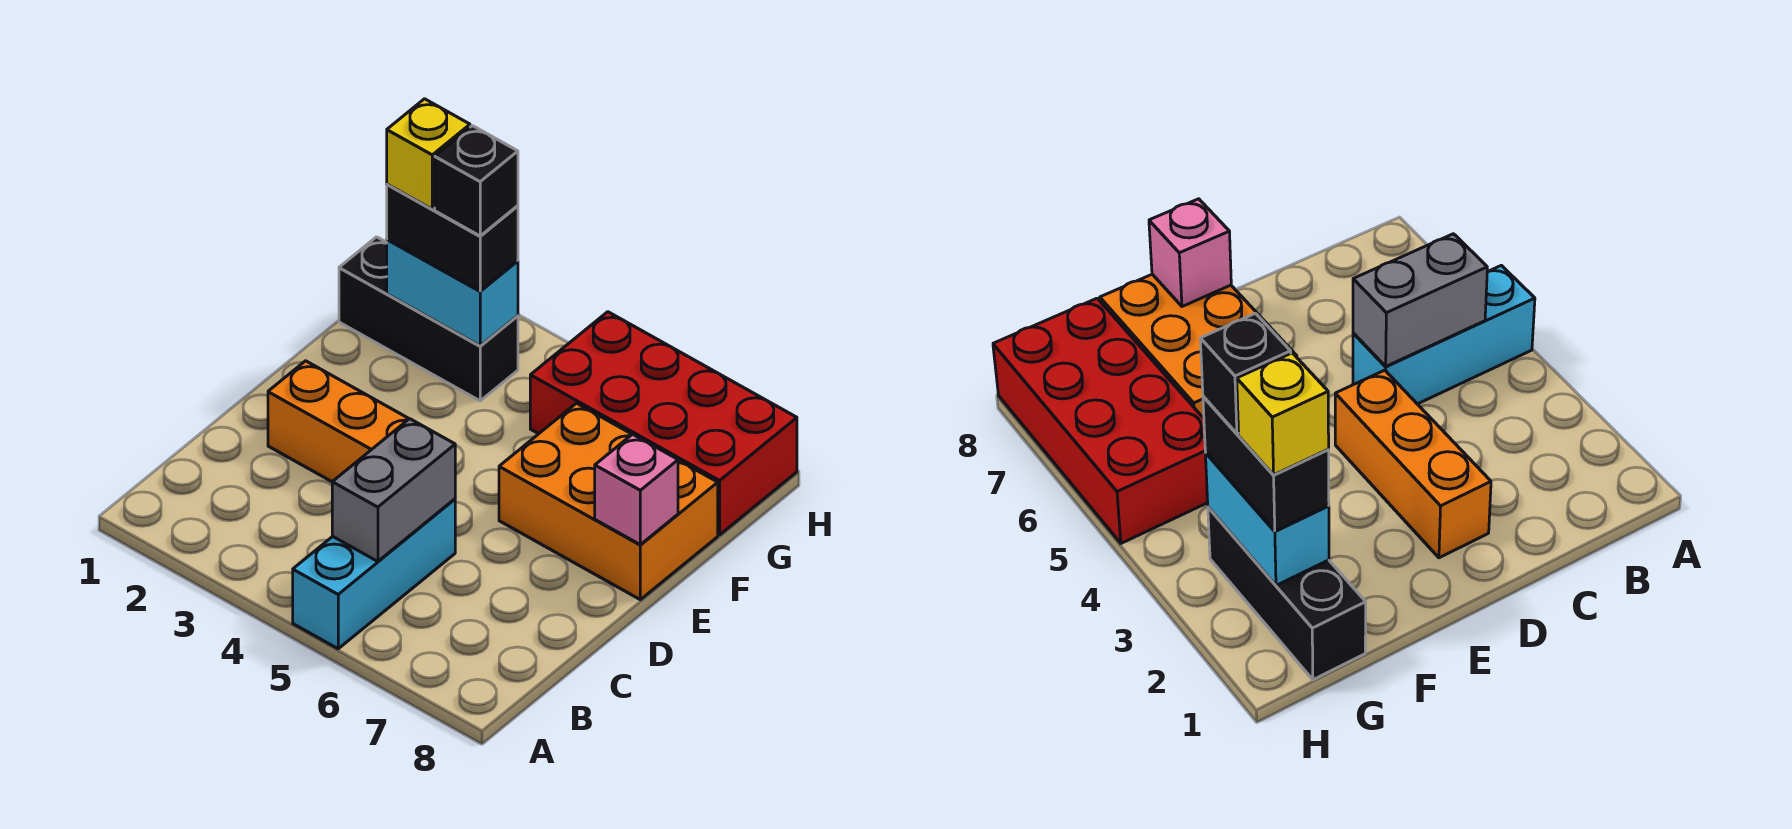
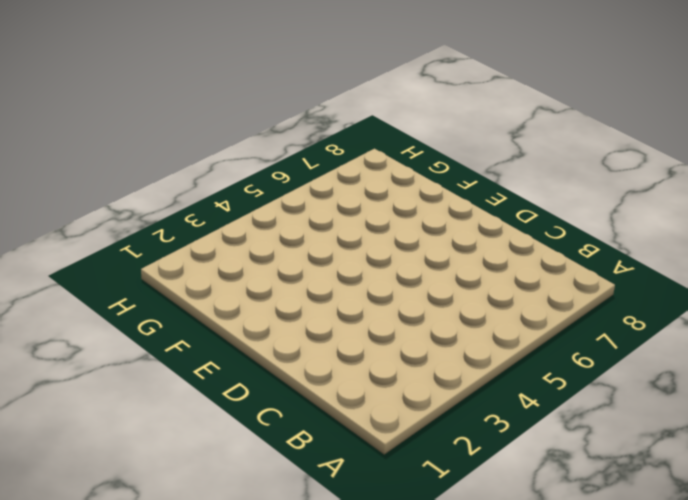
none -> cyan 1x3 brick [293,499,455,649]
none -> orange 1x3 brick [268,361,409,482]

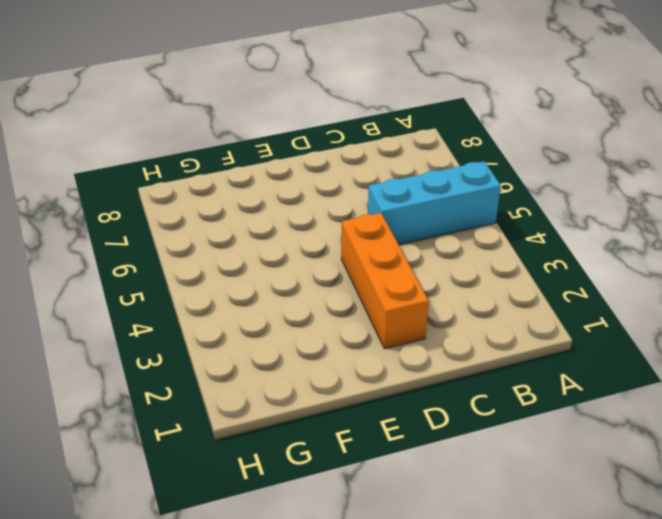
none -> orange 2x3 brick [499,403,718,600]
none -> black 1x3 brick [339,237,518,401]

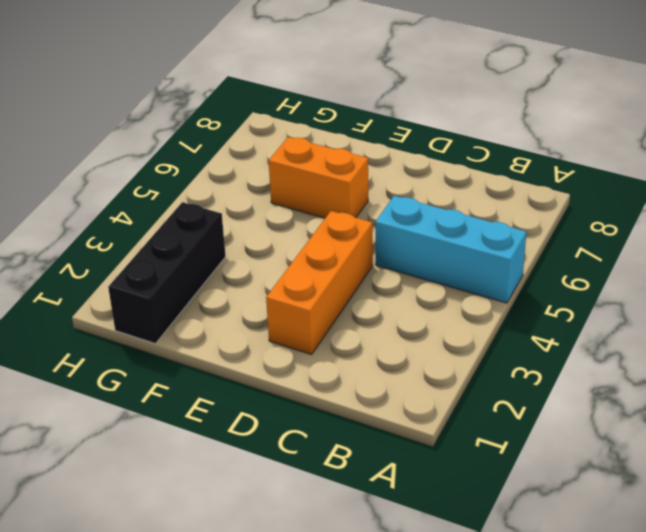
orange 1x2 brick [269,137,368,218] -> orange 2x3 brick [499,403,718,600]
none -> red 2x4 brick [530,312,797,535]
none -> grey 1x2 brick [332,419,455,561]

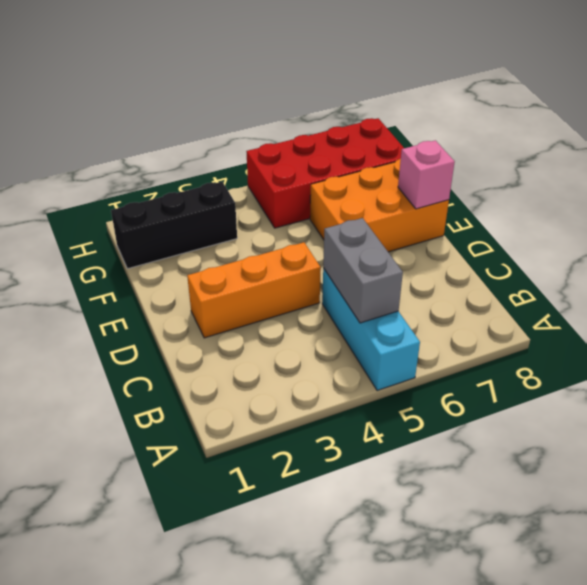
none -> cyan 1x2 brick [387,239,518,346]
none -> black 1x2 brick [387,184,518,291]

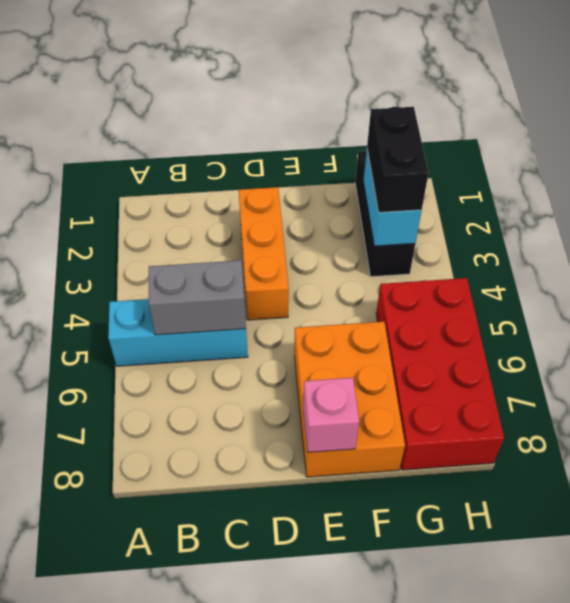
none -> yellow 1x1 brick [387,99,470,209]
none -> black 1x1 brick [435,126,518,236]

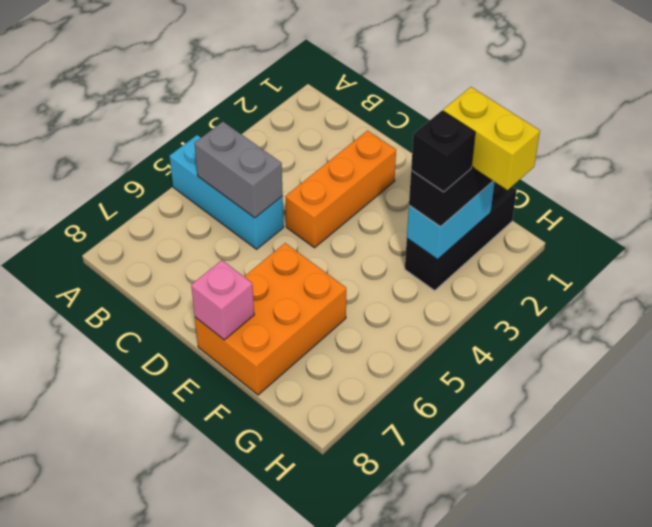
yellow 1x2 brick [443,87,540,190] -> yellow 1x1 brick [387,99,470,209]
none -> red 2x4 brick [530,312,797,535]

